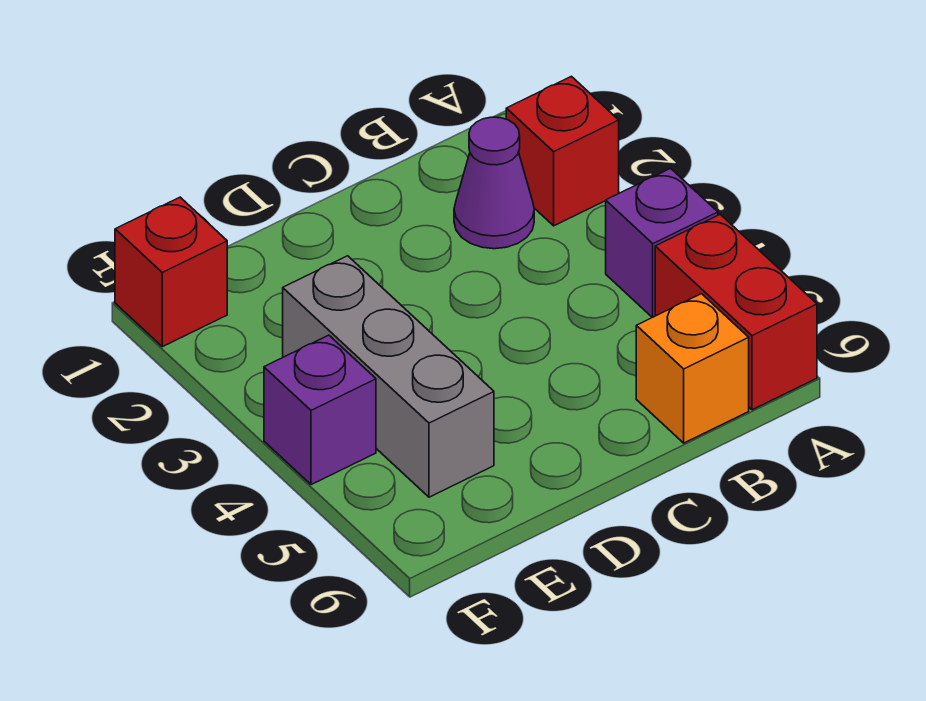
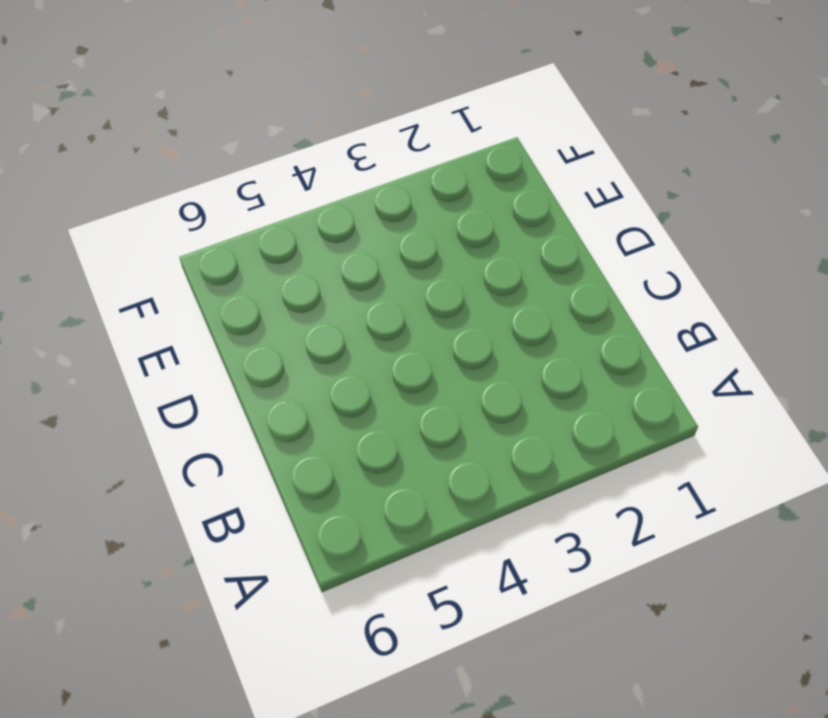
none -> red 1x1 brick [506,76,619,226]
none -> purple 1x1 brick [606,168,718,317]

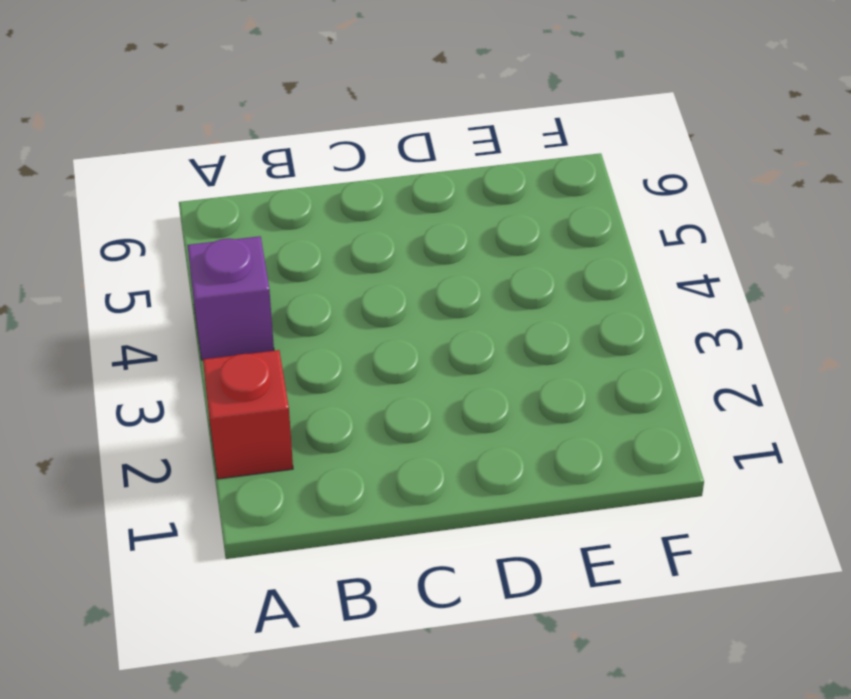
none -> red 1x2 brick [655,214,817,410]
none -> purple 1x1 cone [454,117,534,249]

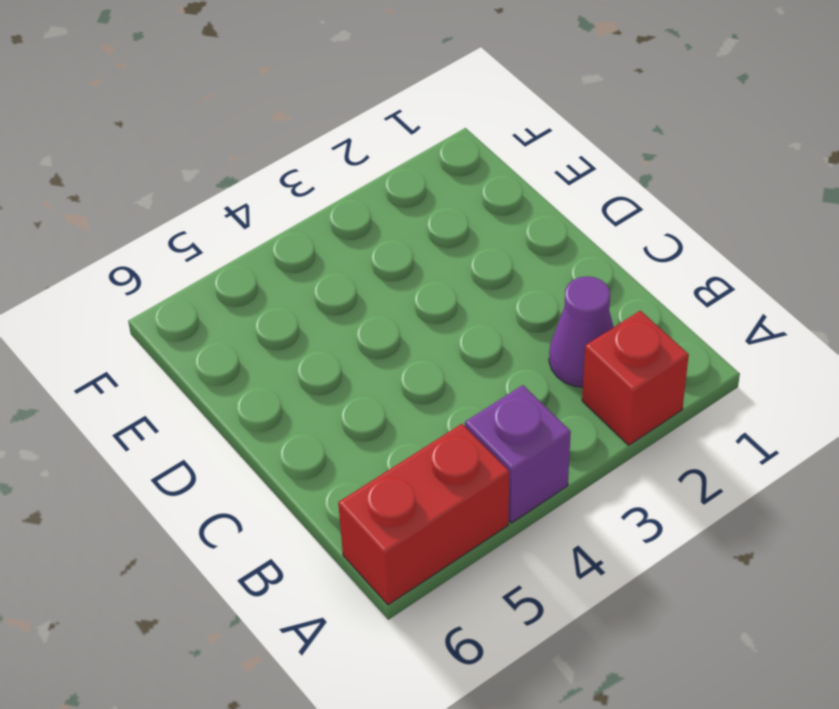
none -> orange 1x1 brick [636,294,749,443]
none -> grey 1x3 brick [283,256,494,497]

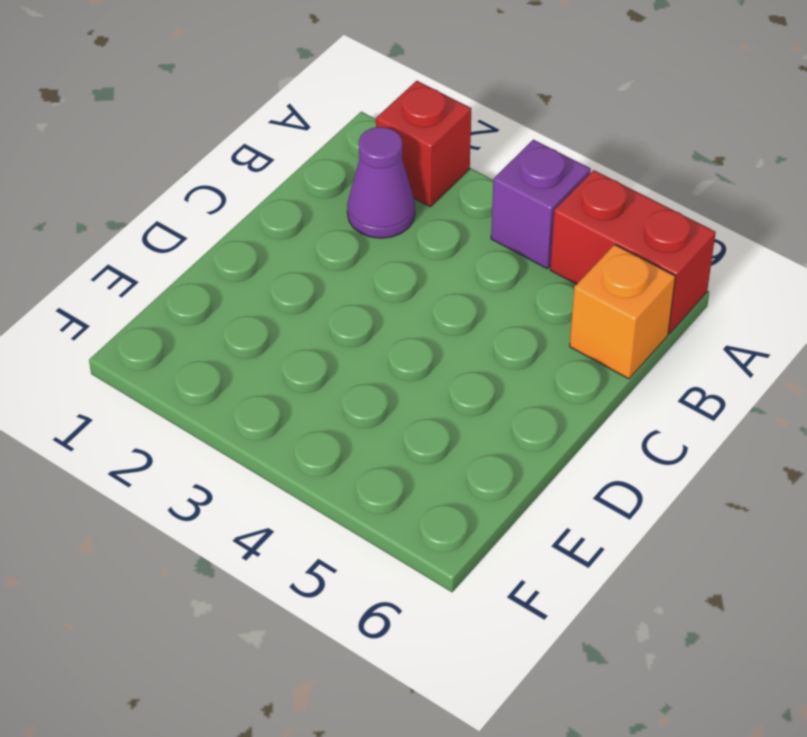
none -> grey 1x3 brick [283,256,494,497]
none -> red 1x1 brick [115,197,227,347]

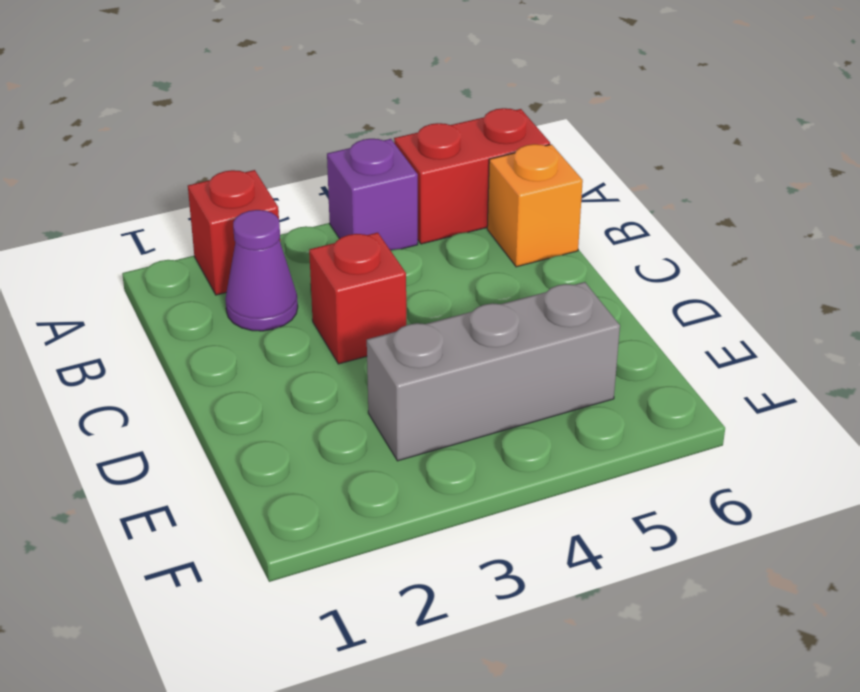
red 1x1 brick [309,233,406,364] -> red 1x1 brick moved to [115,197,227,347]
none -> purple 1x1 brick [264,335,376,485]

